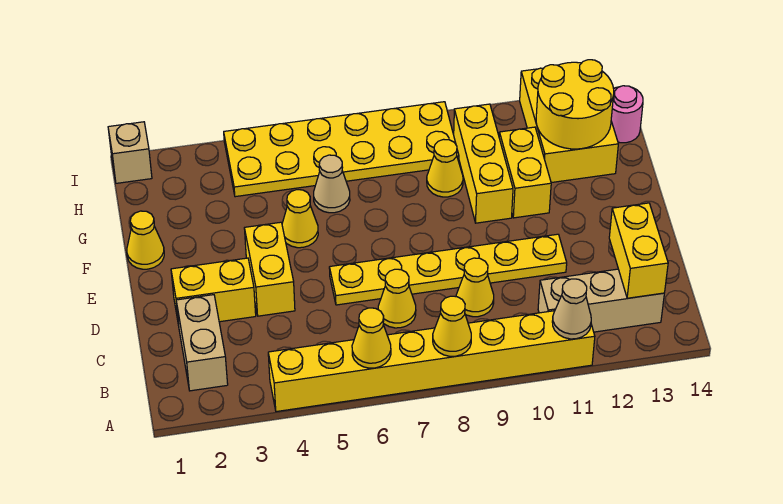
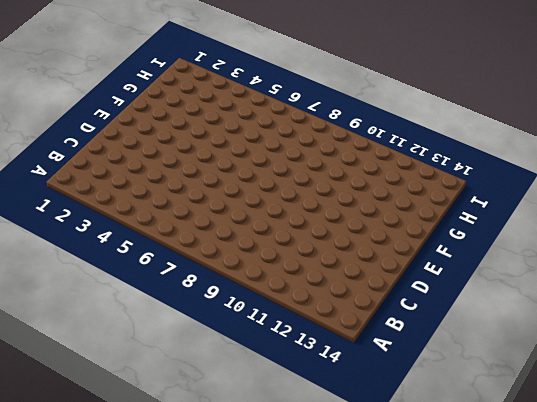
none -> yellow 1x8 brick [268,311,595,412]
none -> tan 1x2 brick [176,295,228,391]
none -> tan 1x3 brick [538,269,664,332]

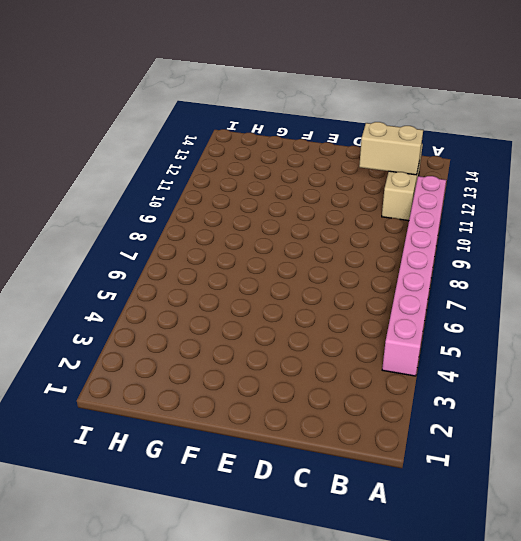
pink 1x8 brick [382,176,446,376] -> yellow 1x8 brick [268,311,595,412]
tan 1x2 brick [359,122,423,175] -> tan 1x2 brick moved to [176,295,228,391]
none -> yellow 1x1 cone [378,269,416,328]
none -> yellow 1x1 cone [456,258,494,317]
none -> yellow 1x2 brick [171,258,256,322]

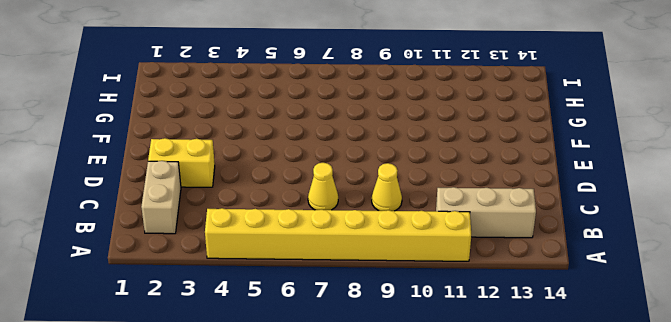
none -> yellow 1x2 brick [244,222,295,316]
none -> yellow 1x6 plate [329,234,567,305]
none -> yellow 1x1 cone [127,211,164,269]

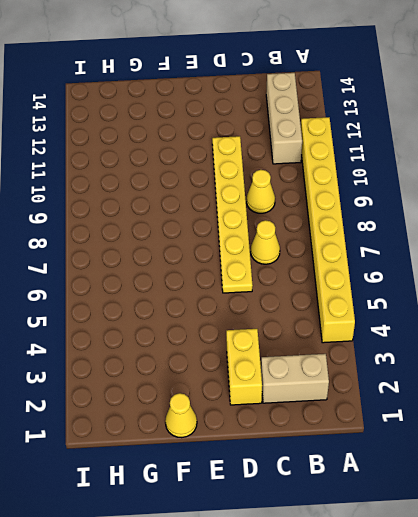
none -> yellow 1x2 brick [244,222,295,316]
none -> yellow 1x1 cone [282,190,318,248]
none -> yellow 1x3 brick [454,104,513,223]

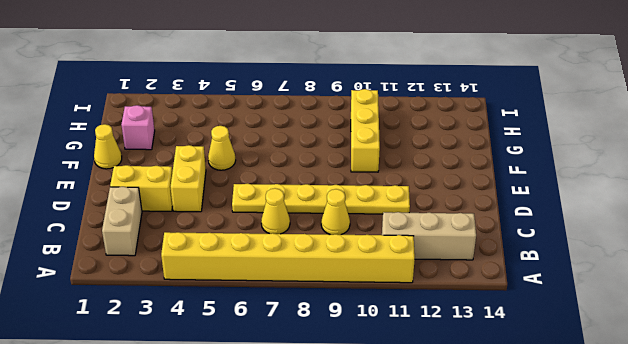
pink 1x1 brick [121,105,155,150] -> none
none -> yellow 1x2 brick [499,127,551,218]
none -> tan 1x1 cone [314,155,350,213]
none -> yellow 1x1 cone [427,139,463,197]

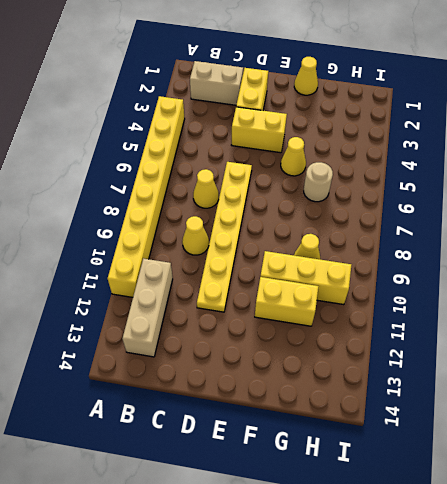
tan 1x1 round brick [304,162,333,202] -> tan 1x1 cone [314,155,350,213]
none -> yellow 2x3 brick [520,68,618,183]
none -> yellow 2x6 plate [224,102,459,197]
none -> pink 1x1 round brick [611,86,643,143]

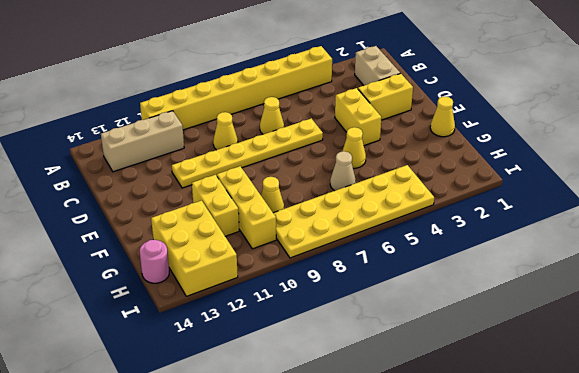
none -> tan 1x1 brick [108,122,152,183]
none -> yellow 1x1 cone [352,308,391,368]
none -> yellow 1x1 cone [433,296,471,356]

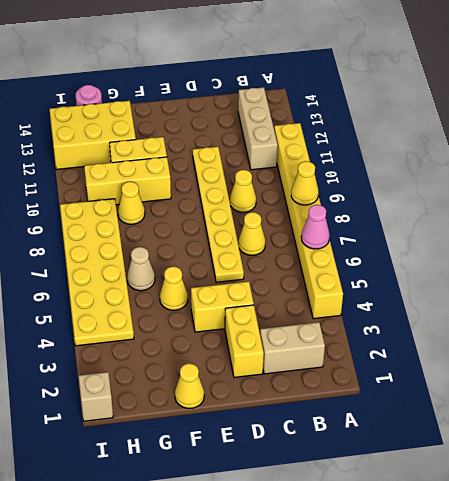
pink 1x1 cone [301,205,330,249] -> yellow 1x1 cone [352,308,391,368]
none -> tan 1x1 cone [552,279,591,339]
none -> yellow 1x2 brick [609,203,668,298]
none -> yellow 2x2 round brick [536,60,614,149]

